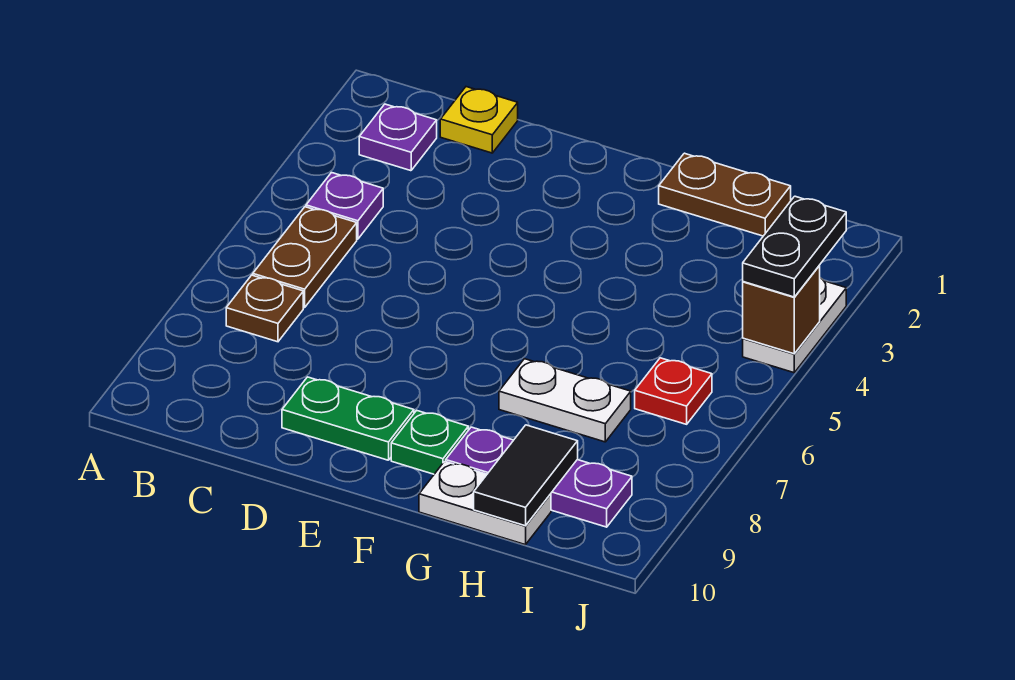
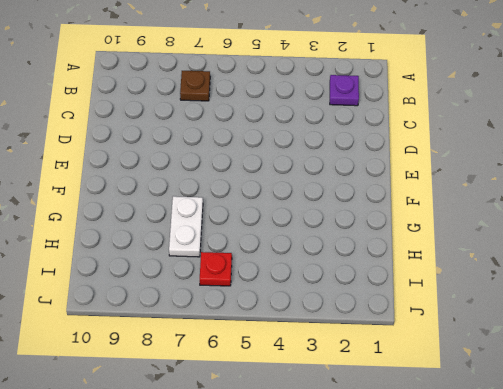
none -> purple 1x1 plate [306,173,383,239]
none -> brown 1x2 plate [253,207,357,308]
none -> yellow 1x1 plate [440,87,518,153]

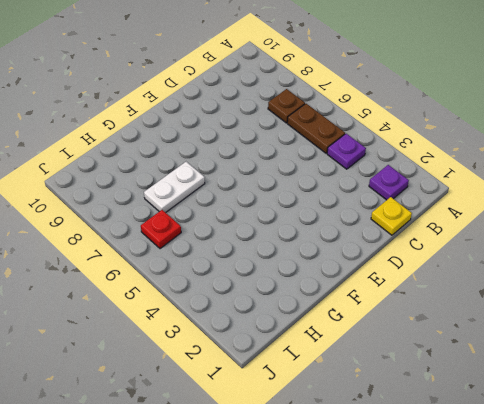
none -> green 1x2 plate [282,377,414,460]
none -> green 1x1 plate [391,410,468,474]
none -> brown 1x2 plate [659,153,791,236]

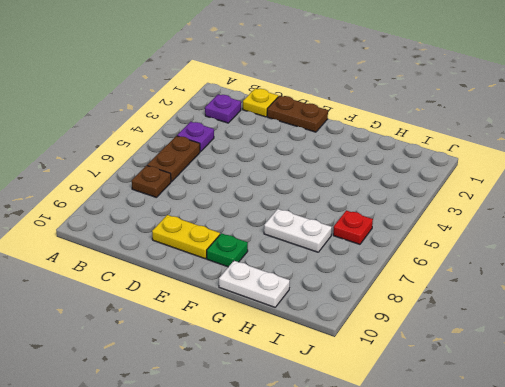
brown 1x2 plate [267,96,328,132] -> brown 1x2 plate moved to [659,153,791,236]
yellow 1x2 plate [152,215,220,259] -> green 1x2 plate [282,377,414,460]
none -> purple 1x3 plate [446,427,632,527]
none -> white 1x2 plate [743,278,846,373]
none -> black 1x2 tile [474,425,578,526]

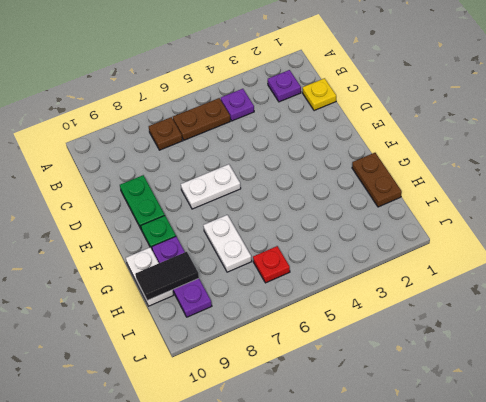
white 1x2 plate [181,164,241,209] -> white 1x2 plate moved to [743,278,846,373]
none -> brown 1x1 brick [743,265,820,354]
none -> black 1x2 plate [743,196,846,297]

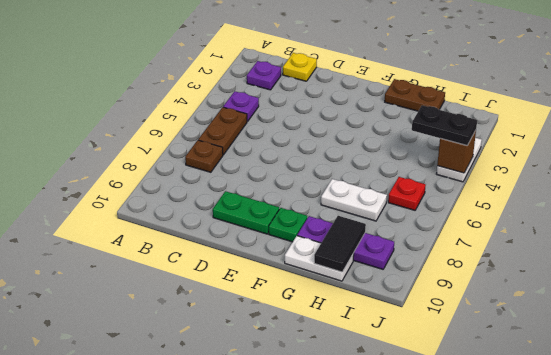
black 1x2 plate [412,105,477,146] -> black 1x2 plate turned to [743,196,846,297]

